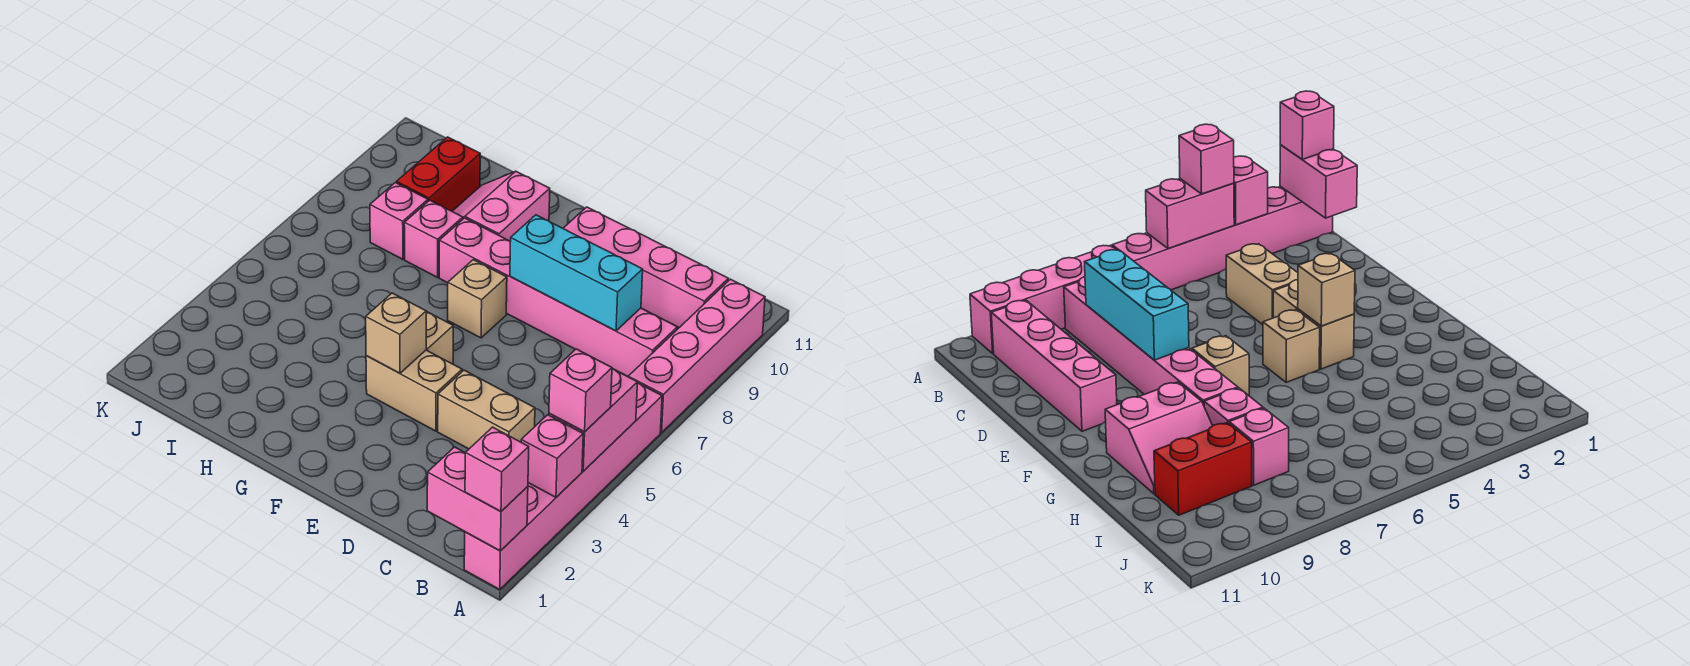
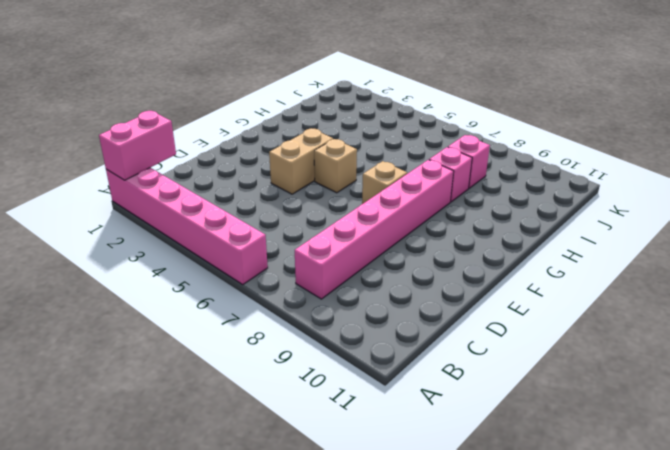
none -> pink 1x4 brick [628,279,765,433]
none -> pink 1x4 brick [563,207,728,328]
none -> tan 1x2 brick [438,370,535,449]

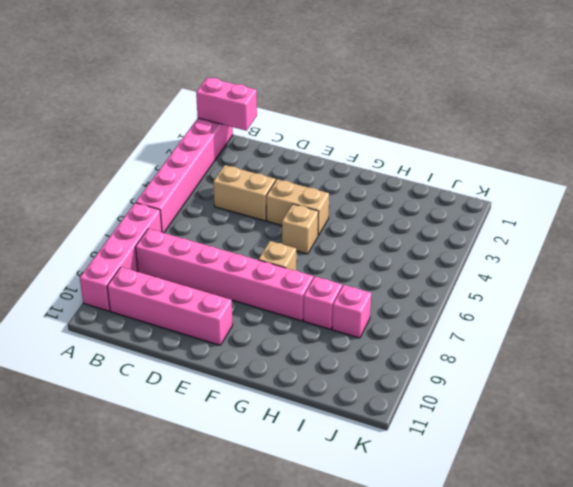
none -> pink 2x2 slope [452,171,550,241]
none -> red 1x2 brick [397,137,480,211]
none -> pink 1x1 brick [521,415,583,497]

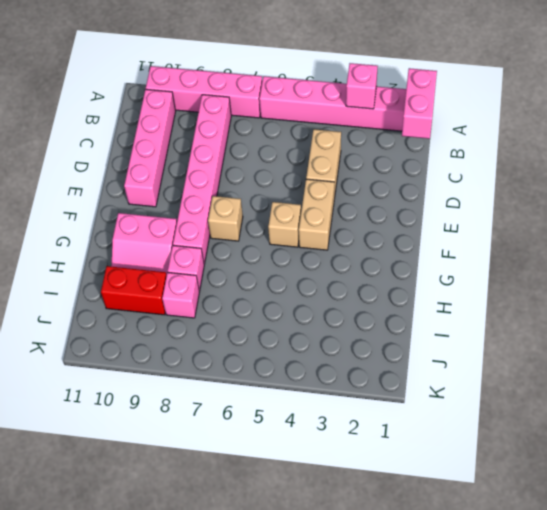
none -> pink 1x2 brick [549,369,637,471]
none -> cyan 1x3 brick [510,215,643,331]
none -> tan 1x1 brick [366,293,426,373]

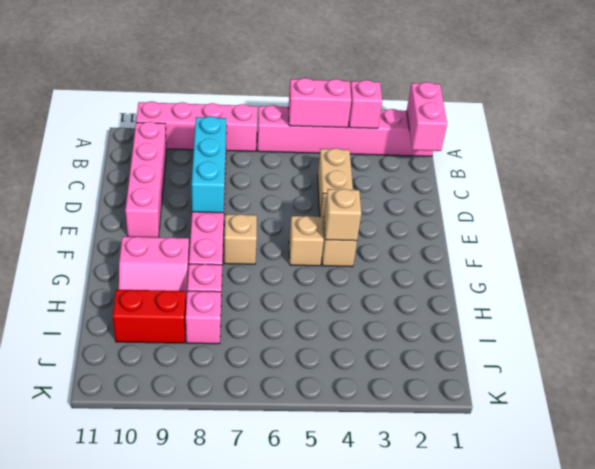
none -> pink 1x1 brick [465,427,529,512]
none -> pink 1x1 brick [549,349,612,432]

